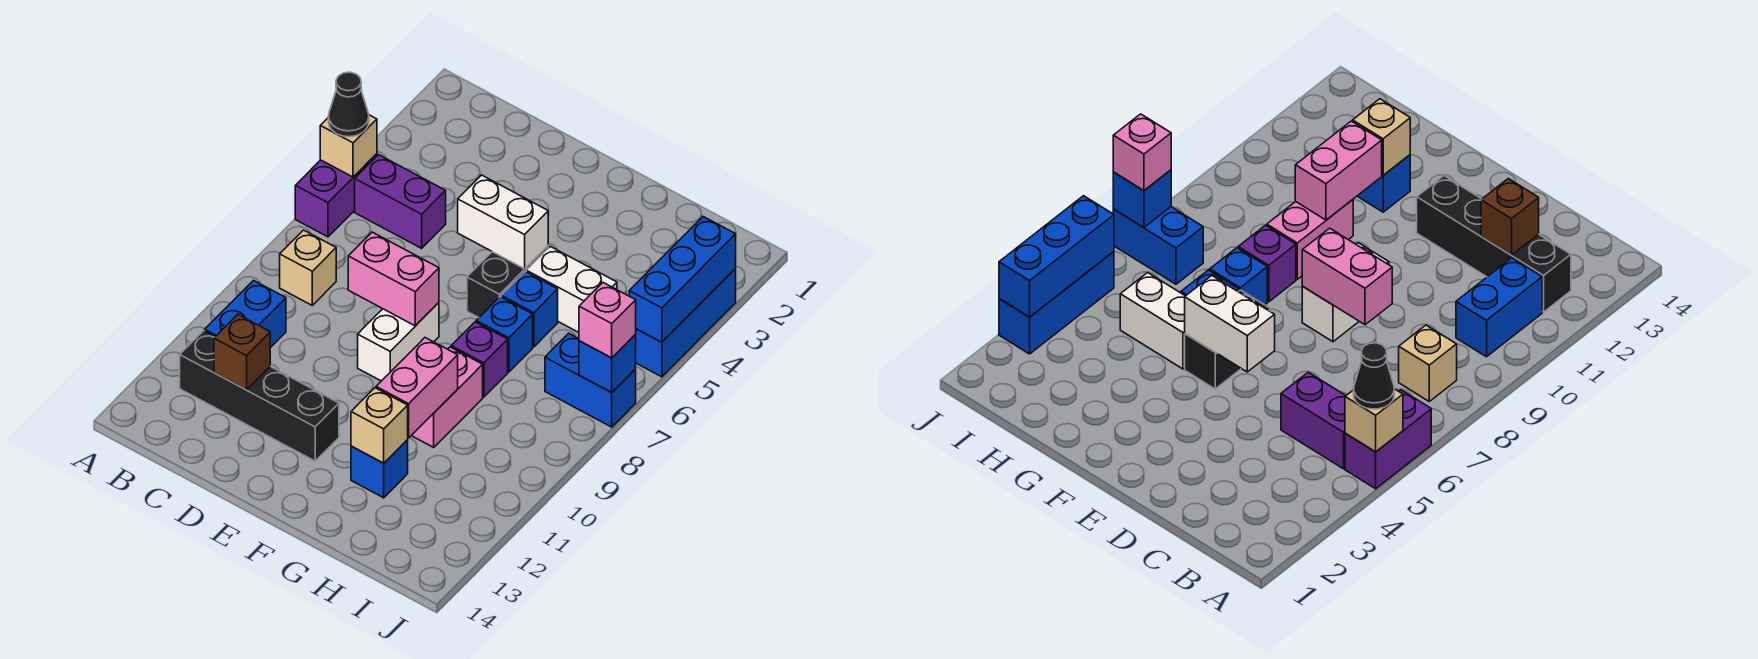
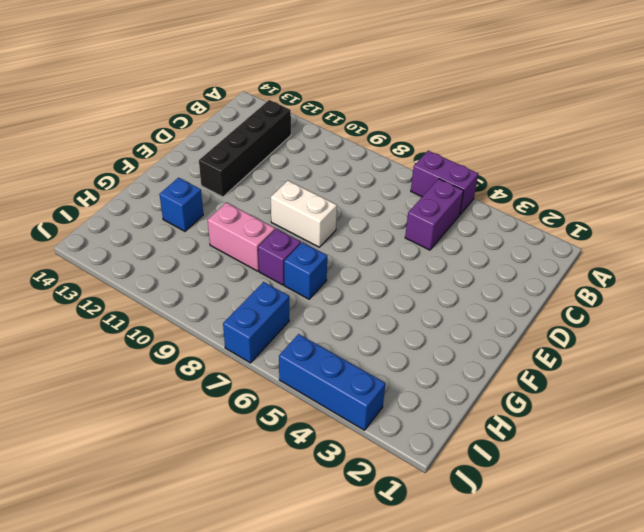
none -> tan 1x1 brick [280,230,336,305]
none -> blue 1x2 brick [205,280,286,348]
none -> black 1x2 brick [467,246,548,317]

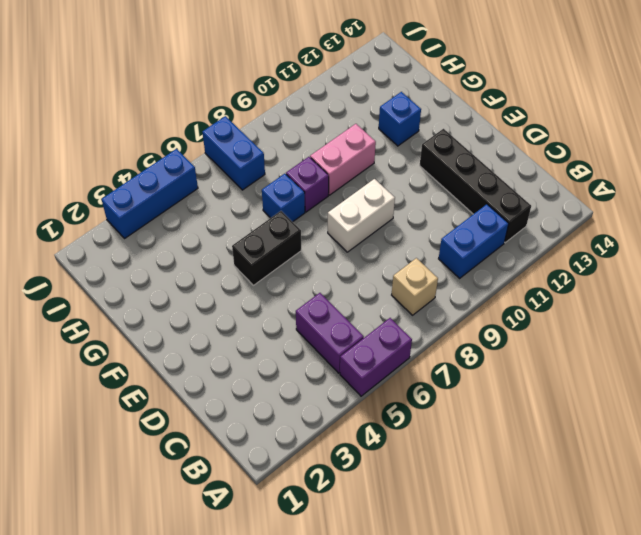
none -> white 1x2 brick [526,246,617,332]
none -> blue 1x1 brick [501,272,558,347]
none -> tan 1x1 brick [320,115,377,177]

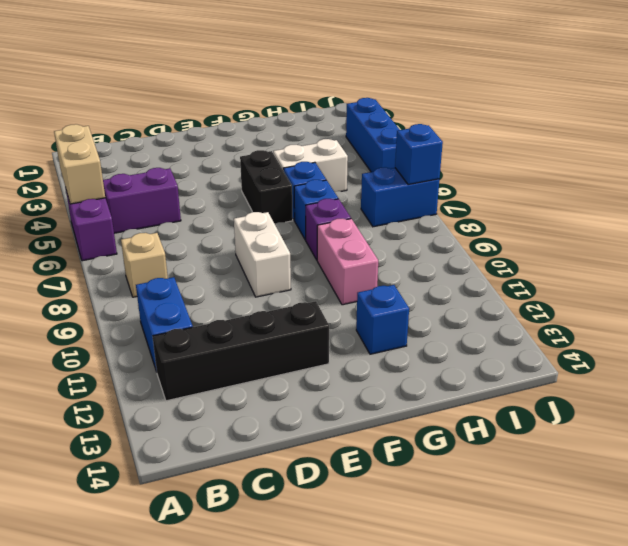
tan 1x2 brick [54,124,105,204] -> tan 1x1 brick [320,115,377,177]
none -> brown 1x1 brick [214,314,270,390]
none -> pink 1x2 brick [348,232,439,326]
none -> white 1x2 brick [458,175,548,269]

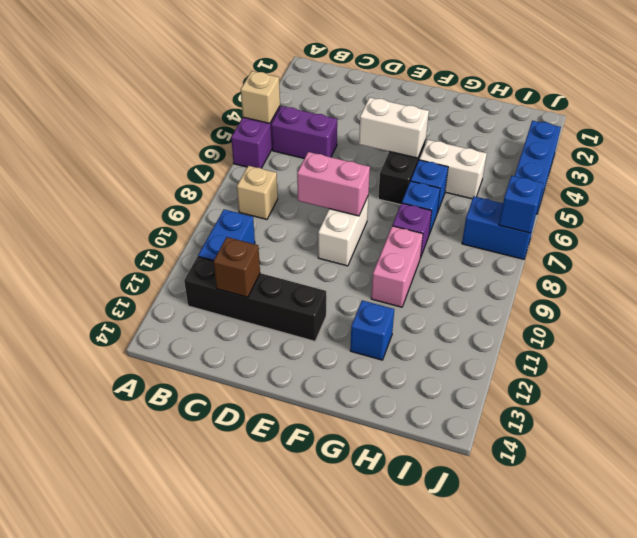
none -> pink 1x2 brick [376,338,458,438]
none -> tan 1x1 brick [351,388,408,463]
none -> blue 1x3 brick [629,217,736,342]

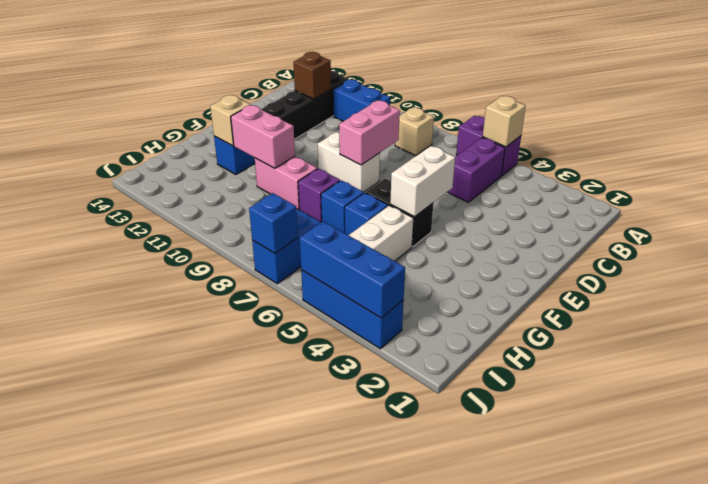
none -> black 1x1 cone [328,72,369,137]
none -> pink 1x1 brick [579,283,636,358]

